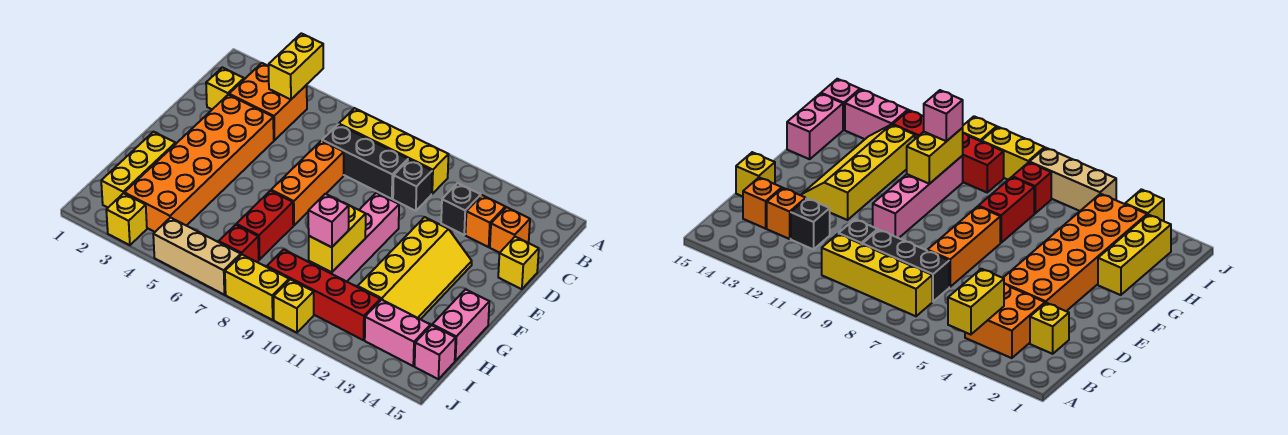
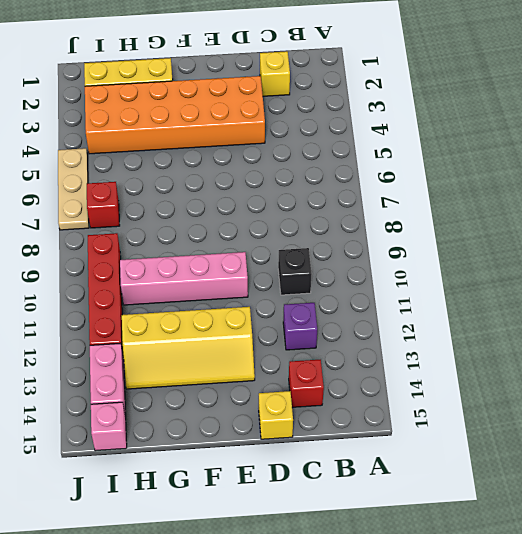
purple 1x1 brick [283,303,317,350] -> black 1x1 brick [441,183,481,235]
red 1x1 brick [289,360,324,407] -> orange 1x1 brick [490,207,530,253]
tan 1x3 plate [58,148,89,230] -> tan 1x3 brick [153,218,241,295]
none -> orange 2x2 brick [229,63,307,140]
none -> yellow 1x4 brick [339,108,448,194]
none -> black 1x3 brick [322,124,408,199]

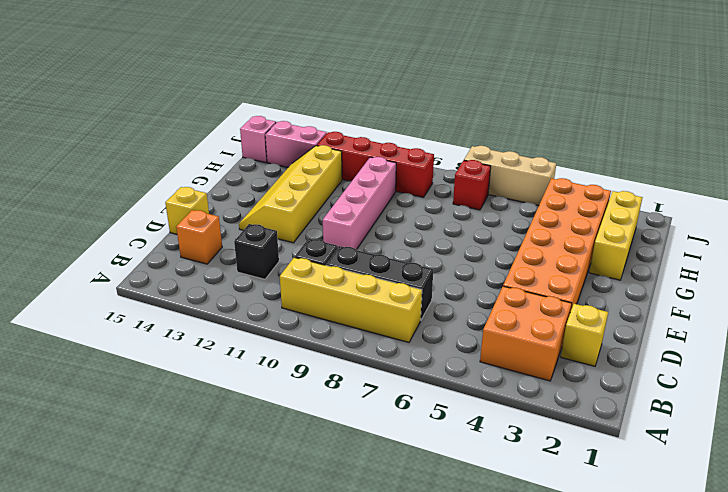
none -> orange 1x1 brick [465,195,505,247]
none -> orange 1x3 brick [271,141,344,225]
none -> red 1x2 brick [236,191,293,260]

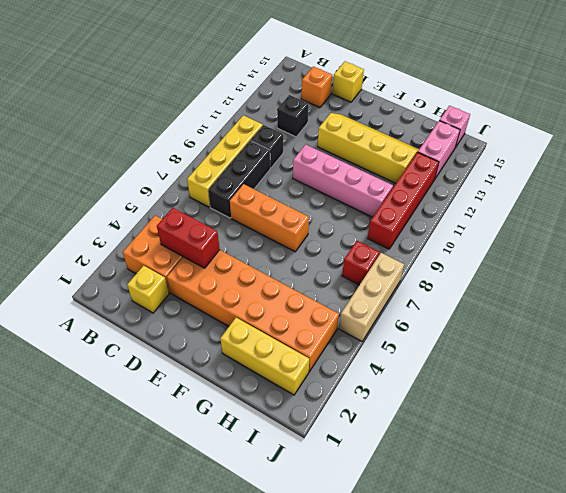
red 1x2 brick [157,208,220,268] -> red 1x2 brick moved to [236,191,293,260]
none -> orange 1x1 brick [465,195,505,247]
none -> pink 1x2 brick [432,289,489,361]
none -> yellow 1x1 brick [106,193,147,245]

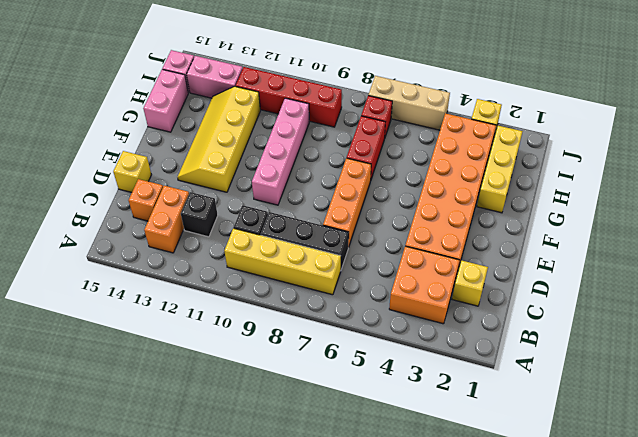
orange 1x2 brick [144,186,189,253] -> orange 1x1 brick [465,195,505,247]
none -> yellow 1x2 brick [225,255,289,320]
none -> yellow 1x1 brick [274,279,314,333]
none -> yellow 1x2 brick [269,33,323,99]

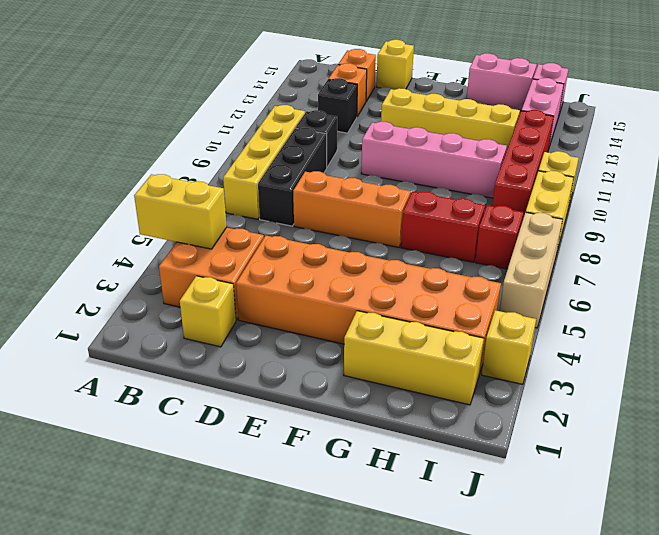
none -> yellow 1x2 brick [309,202,366,272]
none -> pink 1x1 brick [308,194,349,247]

